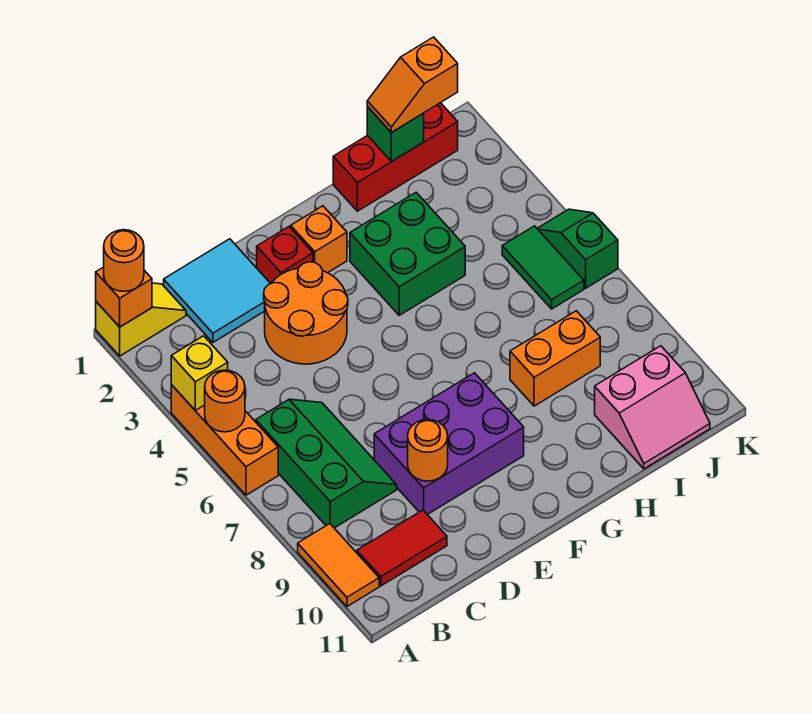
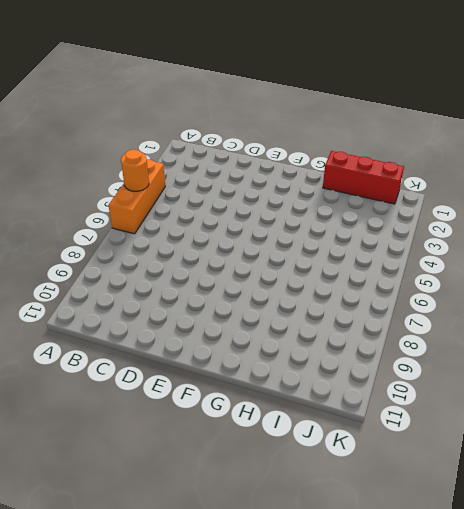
none -> yellow 1x2 slope [96,283,186,356]
none -> orange 1x2 tile [298,524,379,606]
none -> green 2x3 slope [256,399,397,528]

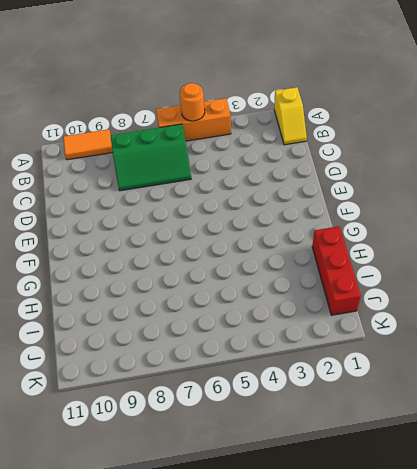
none -> red 1x2 tile [357,510,447,586]
none -> cyan 2x2 tile [164,239,271,342]
none -> orange 2x2 round brick [264,262,348,364]

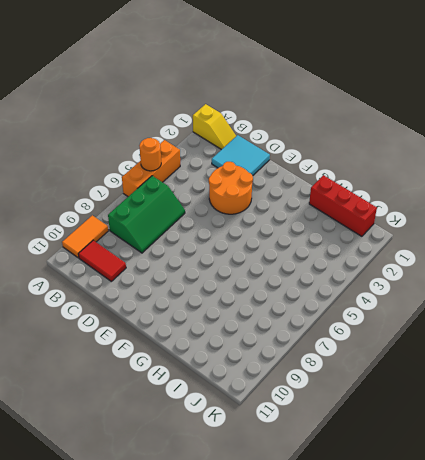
none -> purple 2x3 brick [374,373,524,515]
none -> red 1x1 brick [257,227,313,283]
none -> orange 1x1 brick [291,206,347,273]

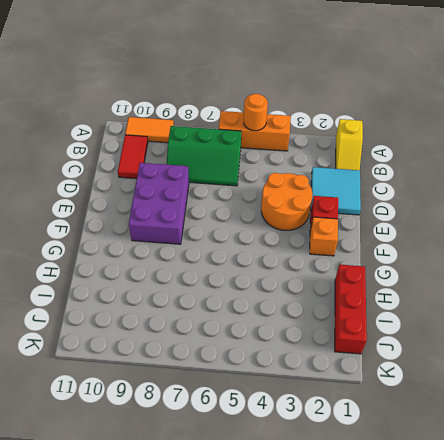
none -> green 2x2 brick [350,192,465,315]
none -> orange 1x2 brick [510,311,600,406]
none -> pink 2x2 slope [595,346,710,469]

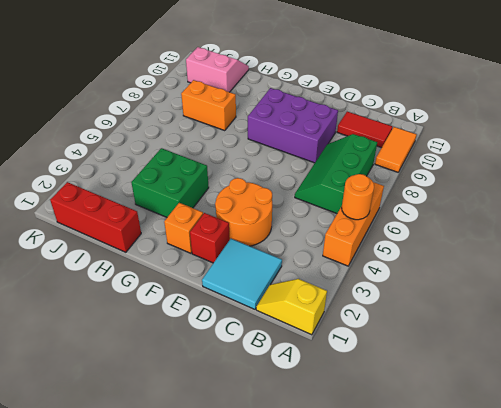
none -> green 1x2 tile [502,226,584,309]
none -> green 1x2 slope [537,209,618,288]
none -> orange 1x1 brick [96,267,152,327]

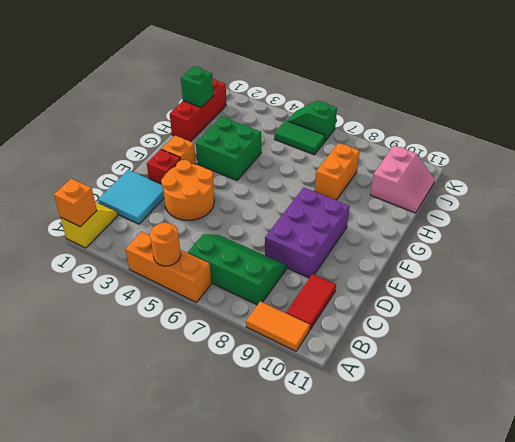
none -> yellow 1x1 brick [171,336,228,410]
none -> orange 1x1 round brick [408,419,448,481]
none -> orange 1x1 round brick [104,230,144,291]

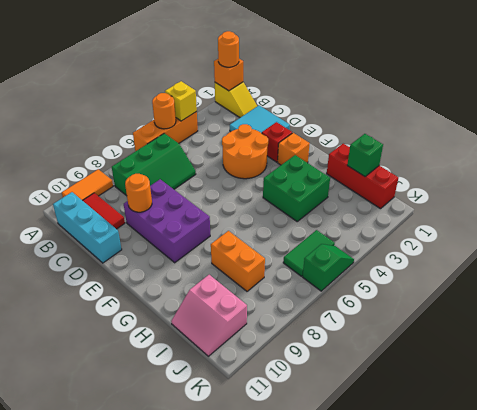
cyan 1x3 brick [53,192,122,263] -> none
none -> orange 1x2 slope [367,37,458,133]

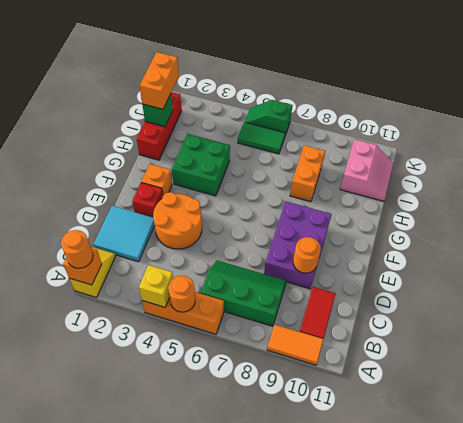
orange 1x2 brick [140,52,179,109] -> orange 1x2 slope [367,37,458,133]

